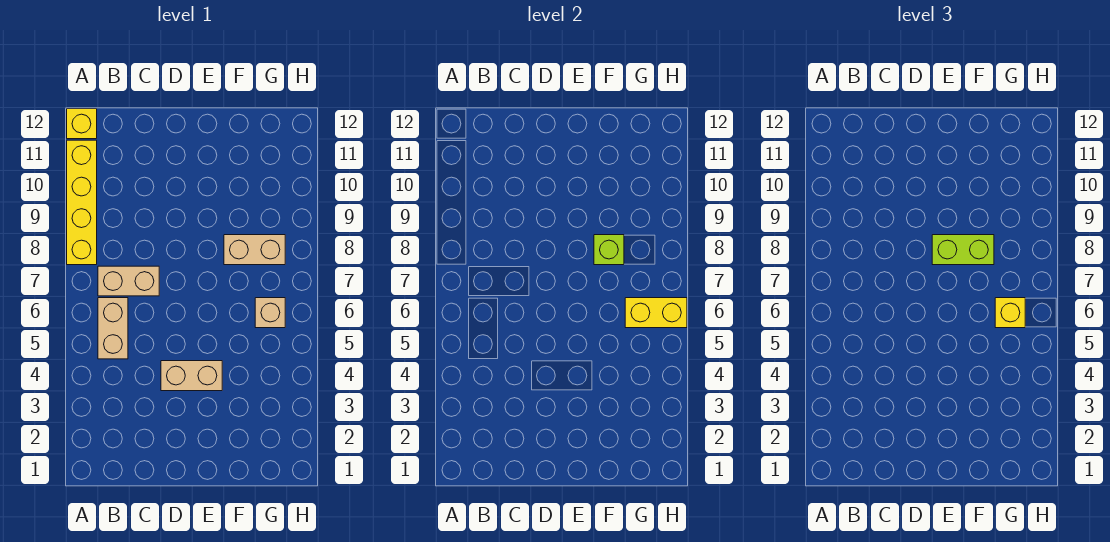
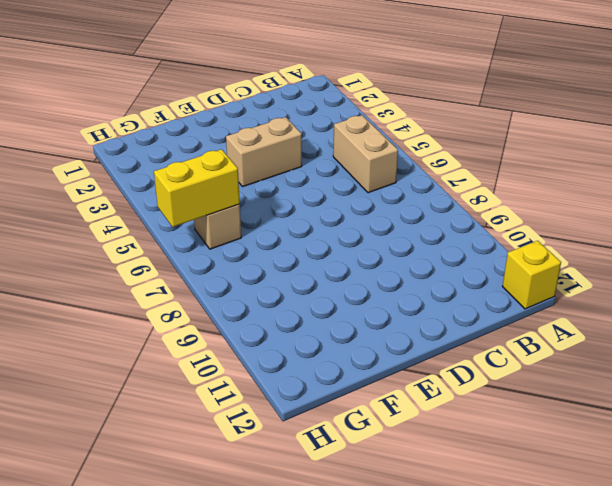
none -> yellow 1x4 brick [67,140,97,265]
none -> tan 1x2 brick [98,266,159,296]

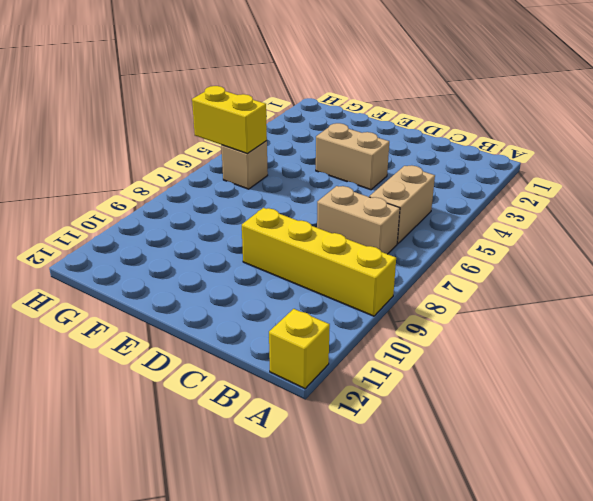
yellow 1x4 brick [242,208,396,316] -> yellow 1x4 brick turned to [67,140,97,265]
none -> tan 1x2 brick [224,235,285,265]
none -> lime 1x1 brick [594,235,624,265]

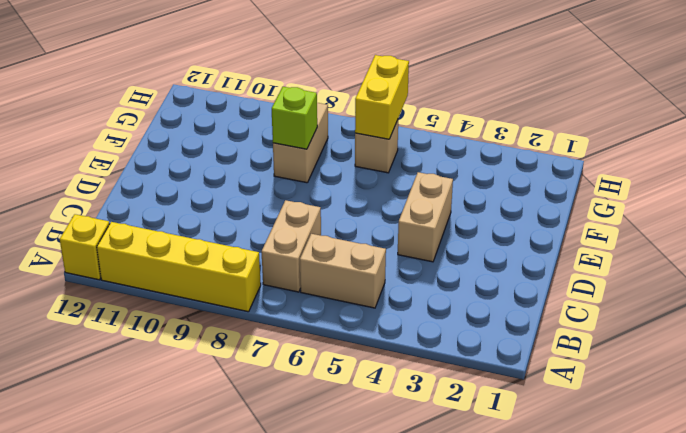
none -> lime 1x2 brick [932,235,994,265]
none -> yellow 1x1 brick [995,298,1025,328]

